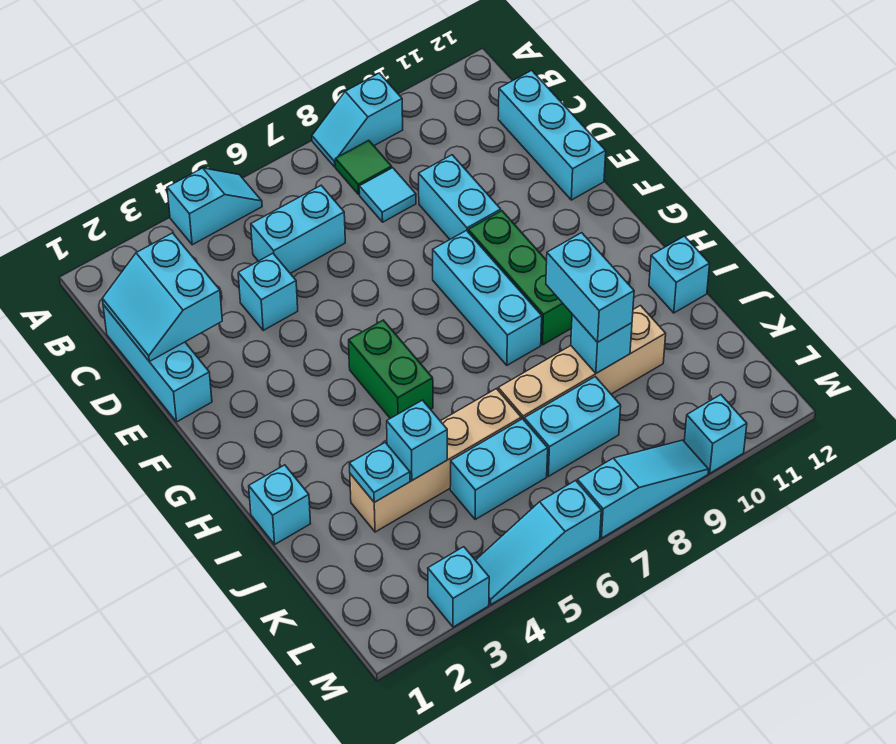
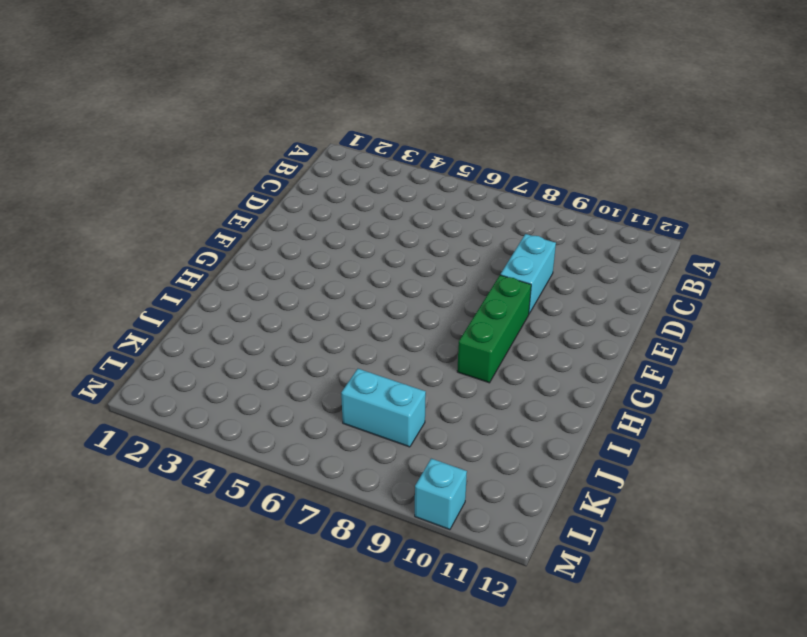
none -> cyan 1x2 slope [167,168,262,245]
none -> cyan 1x2 slope [312,73,403,167]
none -> green 1x1 tile [335,140,392,195]

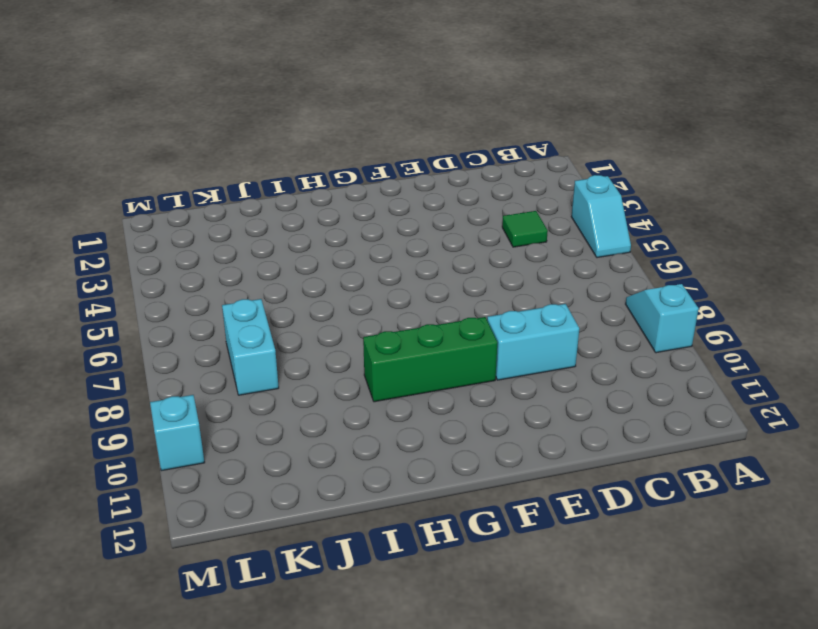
green 1x1 tile [502,211,548,247] -> green 1x1 tile moved to [335,140,392,195]
none -> cyan 1x3 brick [103,305,212,422]
none -> cyan 1x2 brick [251,186,345,273]
none -> cyan 1x1 tile [359,168,416,222]

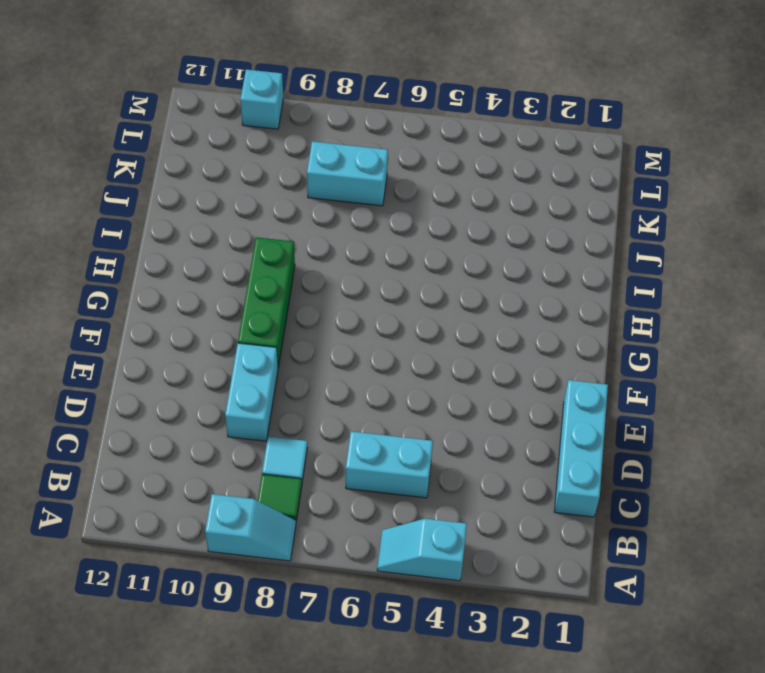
none -> cyan 1x3 brick [498,70,606,200]
none -> cyan 1x1 brick [238,253,298,330]
none -> cyan 1x3 brick [433,231,542,365]

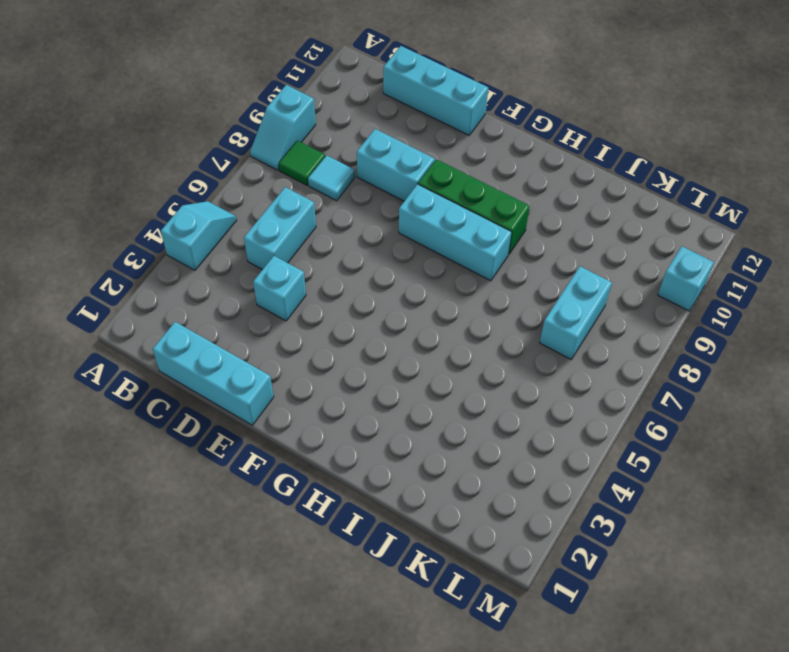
none -> green 1x2 brick [349,320,433,418]
none -> cyan 1x1 brick [249,465,311,544]
none -> cyan 1x1 brick [649,236,710,313]

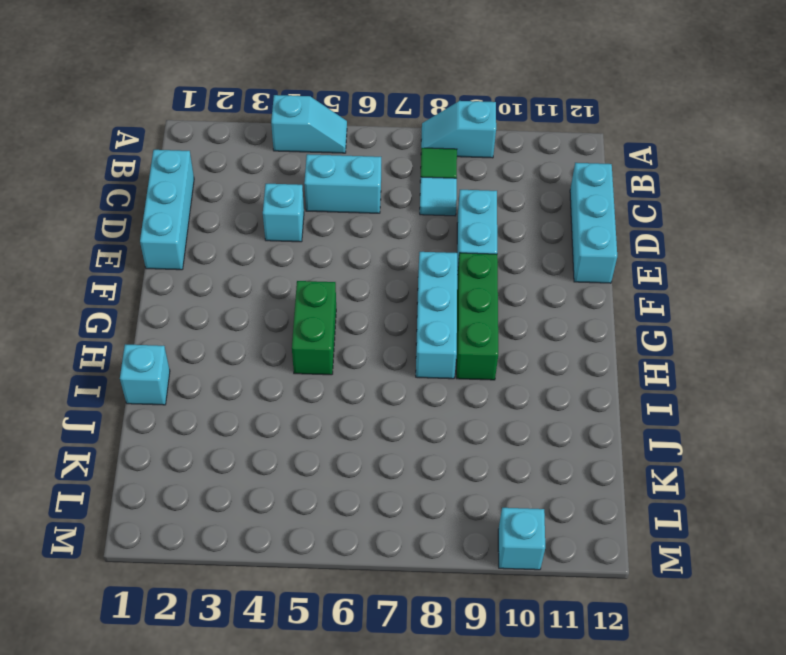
none -> cyan 1x1 brick [649,236,710,313]
none -> tan 1x4 brick [350,389,521,532]
none -> tan 1x4 brick [498,305,666,420]

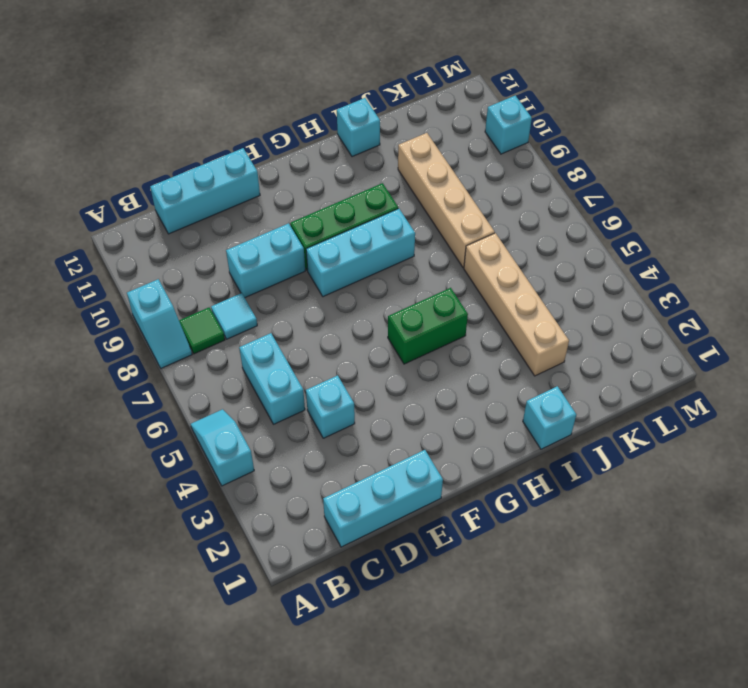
none -> cyan 1x2 brick [450,419,548,520]
none -> cyan 1x2 brick [524,377,621,476]
none -> cyan 1x1 brick [428,547,489,627]

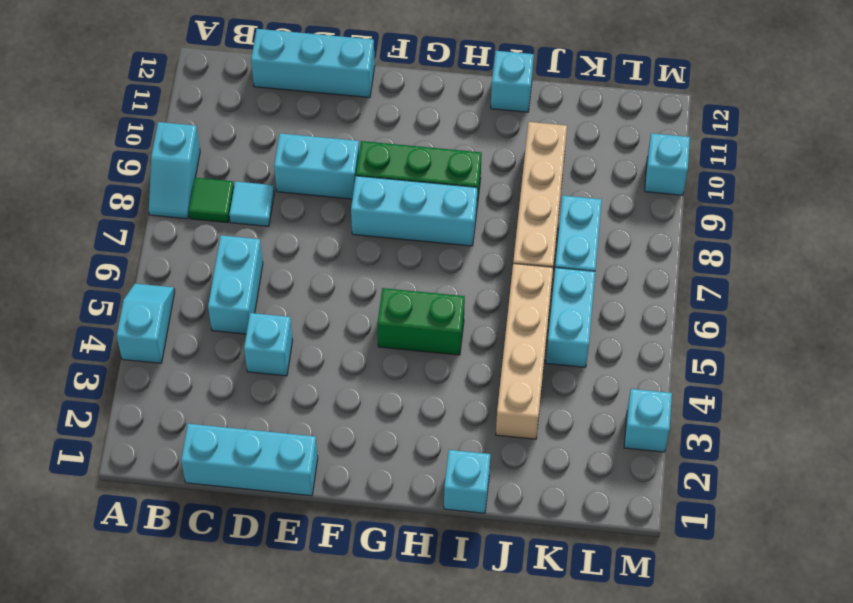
none -> cyan 1x3 slope [476,480,601,604]
none -> cyan 1x3 slope [577,440,709,538]
none -> cyan 2x2 slope [102,233,222,361]

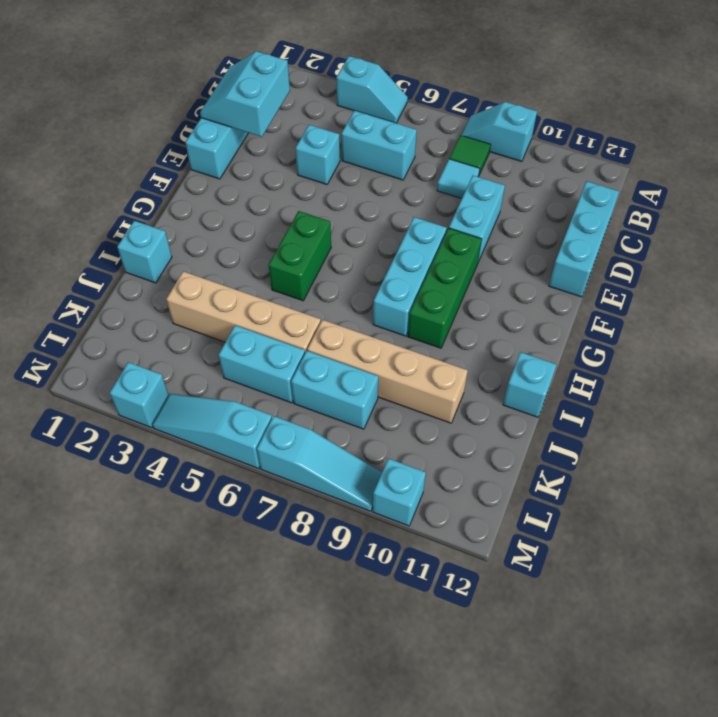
none -> cyan 1x1 plate [349,443,410,502]
none -> cyan 1x1 brick [387,400,447,480]
none -> cyan 1x1 brick [571,315,632,373]

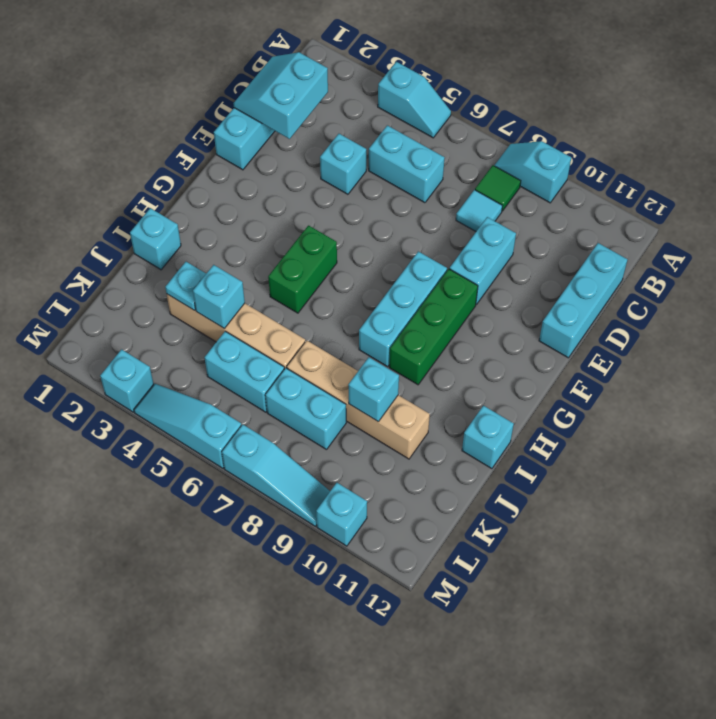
none -> cyan 1x2 brick [546,233,634,342]

